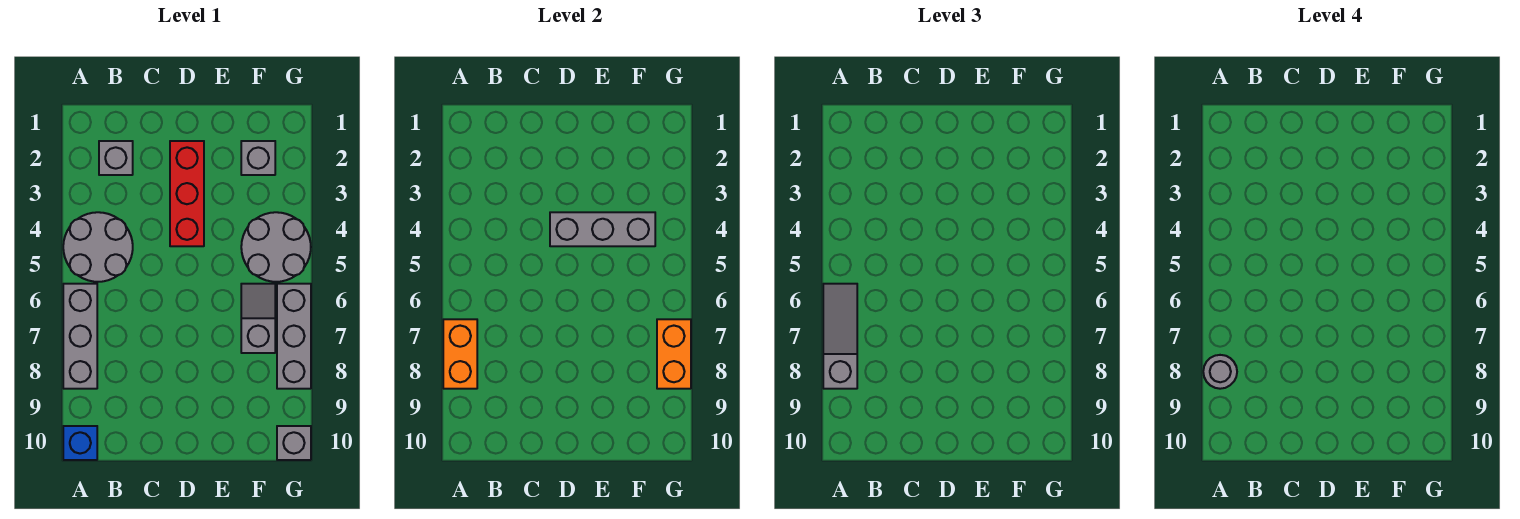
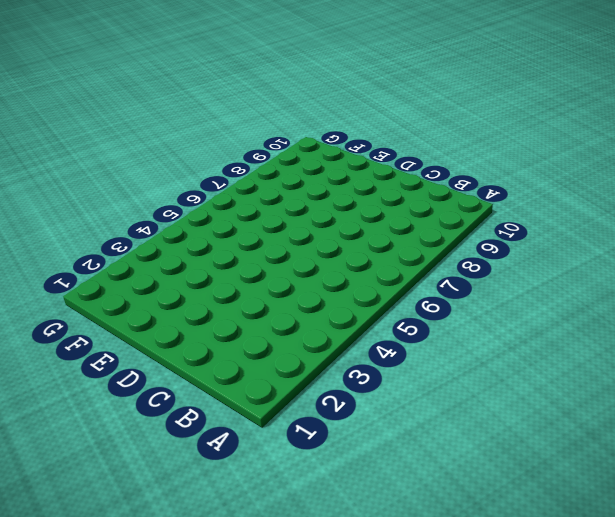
none -> grey 2x2 round brick [63,212,133,282]
none -> grey 1x3 brick [63,284,97,389]
none -> blue 1x1 brick [63,426,97,460]

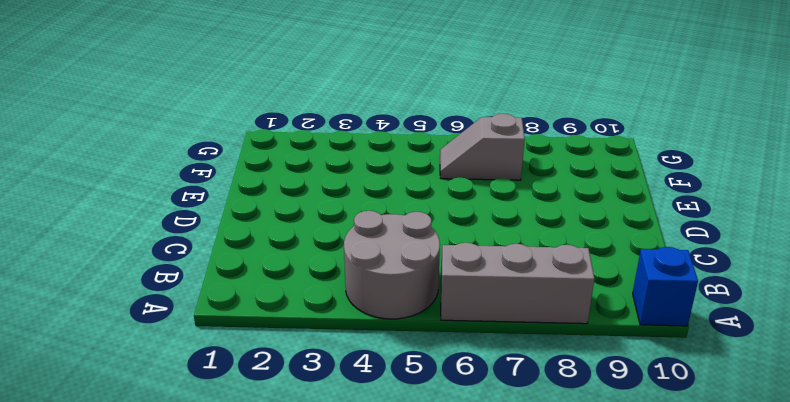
none -> grey 1x1 brick [99,141,133,175]
none -> red 1x3 brick [170,141,204,246]
none -> grey 1x1 brick [241,141,275,175]

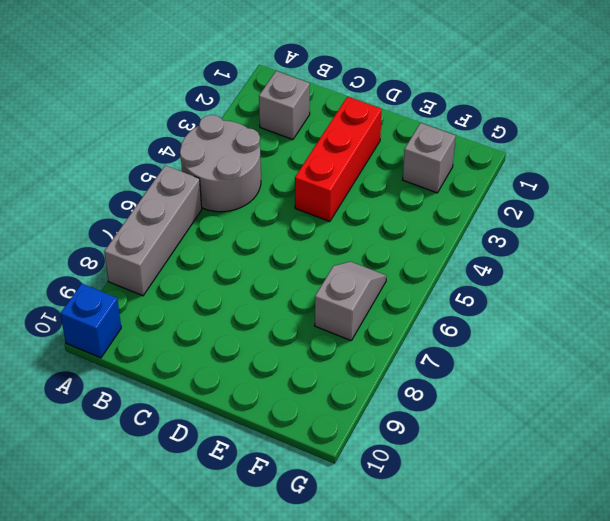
none -> grey 2x2 round brick [241,212,311,282]
none -> grey 1x3 brick [277,284,311,389]
none -> grey 1x1 brick [277,426,311,460]

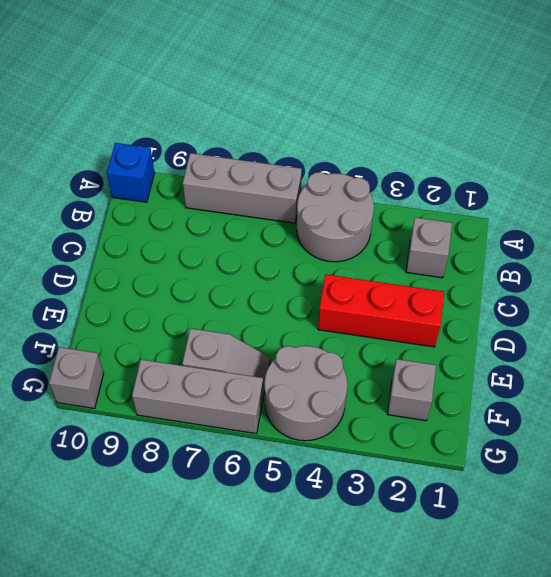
none -> orange 1x2 brick [443,319,477,389]
none -> grey 1x3 brick [550,212,655,246]
none -> orange 1x2 brick [657,319,691,389]

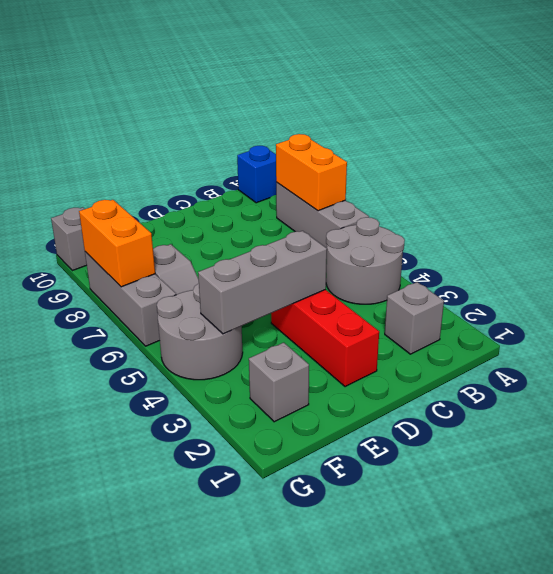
none -> grey 1x3 slope [823,284,857,389]
none -> grey 1x1 round brick [1203,355,1237,389]

